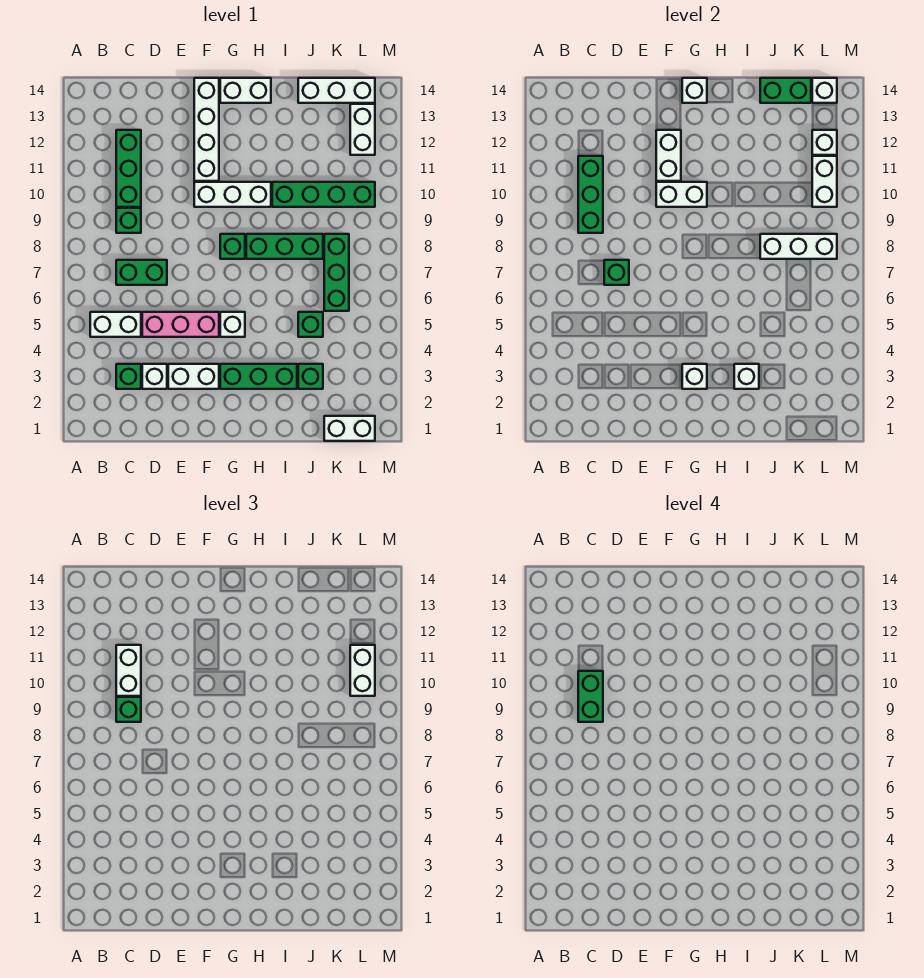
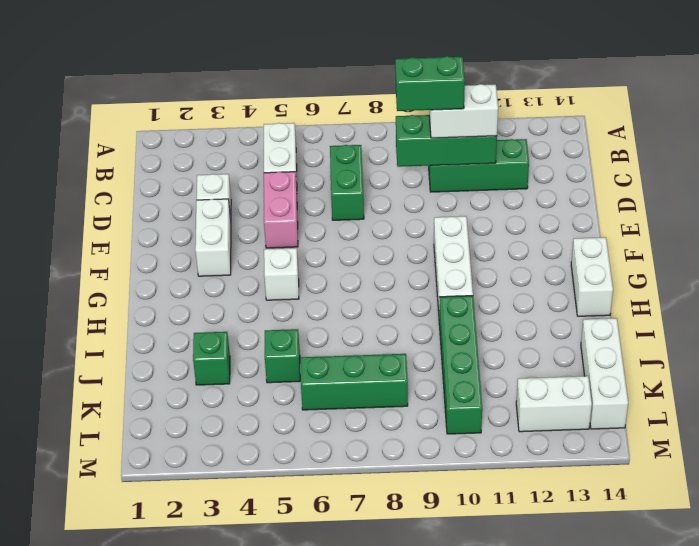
pink 1x2 brick [264,172,298,248] -> pink 1x3 brick [142,312,219,337]
none -> green 1x1 brick [116,364,141,389]
none -> green 1x1 brick [116,208,141,233]
none -> white 1x4 brick [194,78,219,181]
none -> green 1x3 brick [220,364,297,389]

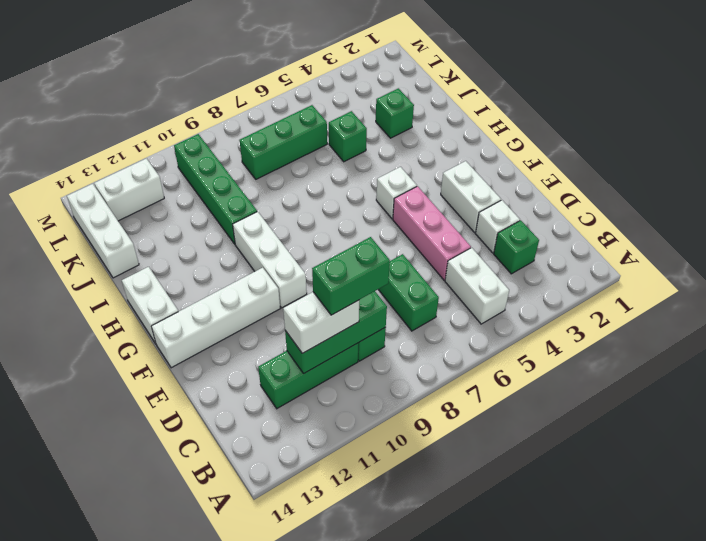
none -> green 1x3 brick [220,364,297,389]
none -> green 1x1 brick [220,234,245,259]
none -> green 1x3 brick [246,234,323,259]
none -> white 1x2 brick [324,416,375,441]

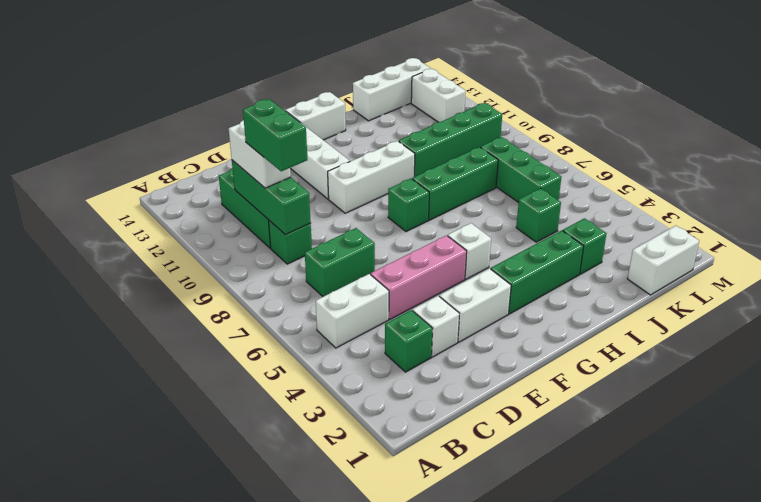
none -> green 1x1 brick [604,260,629,285]
none -> white 1x2 brick [656,182,707,207]
none -> white 1x2 brick [656,130,681,181]
none -> white 1x1 brick [682,364,707,389]

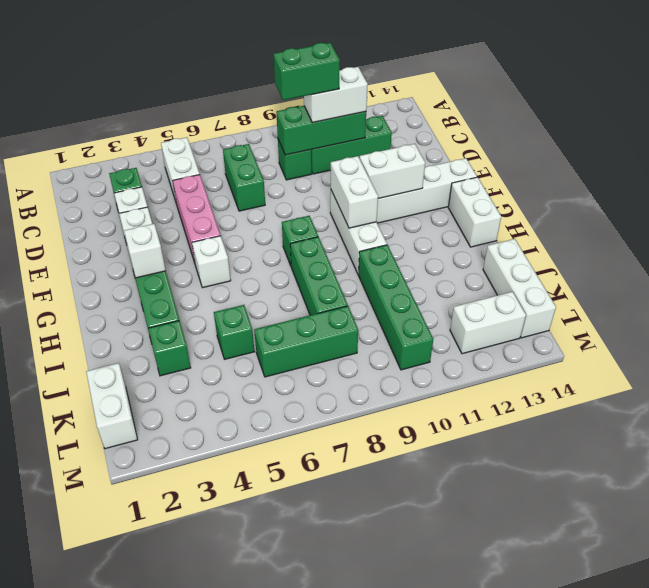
none -> green 1x1 brick [604,260,629,285]
none -> white 1x1 brick [682,78,707,103]
none -> white 1x1 brick [734,364,759,389]
none -> white 1x3 brick [760,234,837,259]

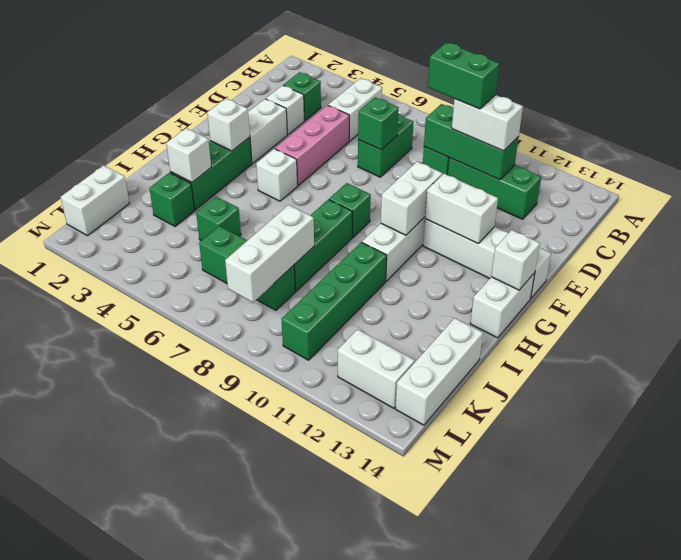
none -> green 1x2 brick [760,78,811,103]
none -> white 1x2 brick [812,156,837,207]
none -> white 1x1 brick [812,130,837,155]
none -> white 1x1 brick [812,78,837,103]

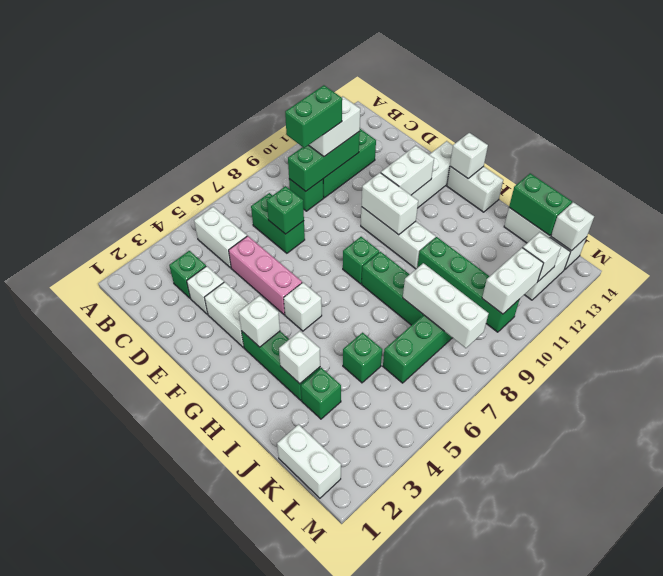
none -> green 1x1 brick [116,697,141,722]
none -> white 1x2 brick [350,645,375,696]

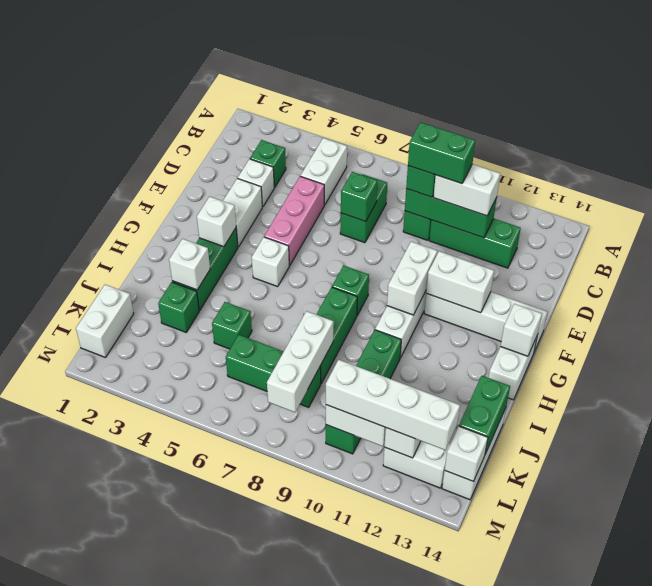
white 1x4 brick [326,360,460,450] -> white 1x2 brick [350,645,375,696]

